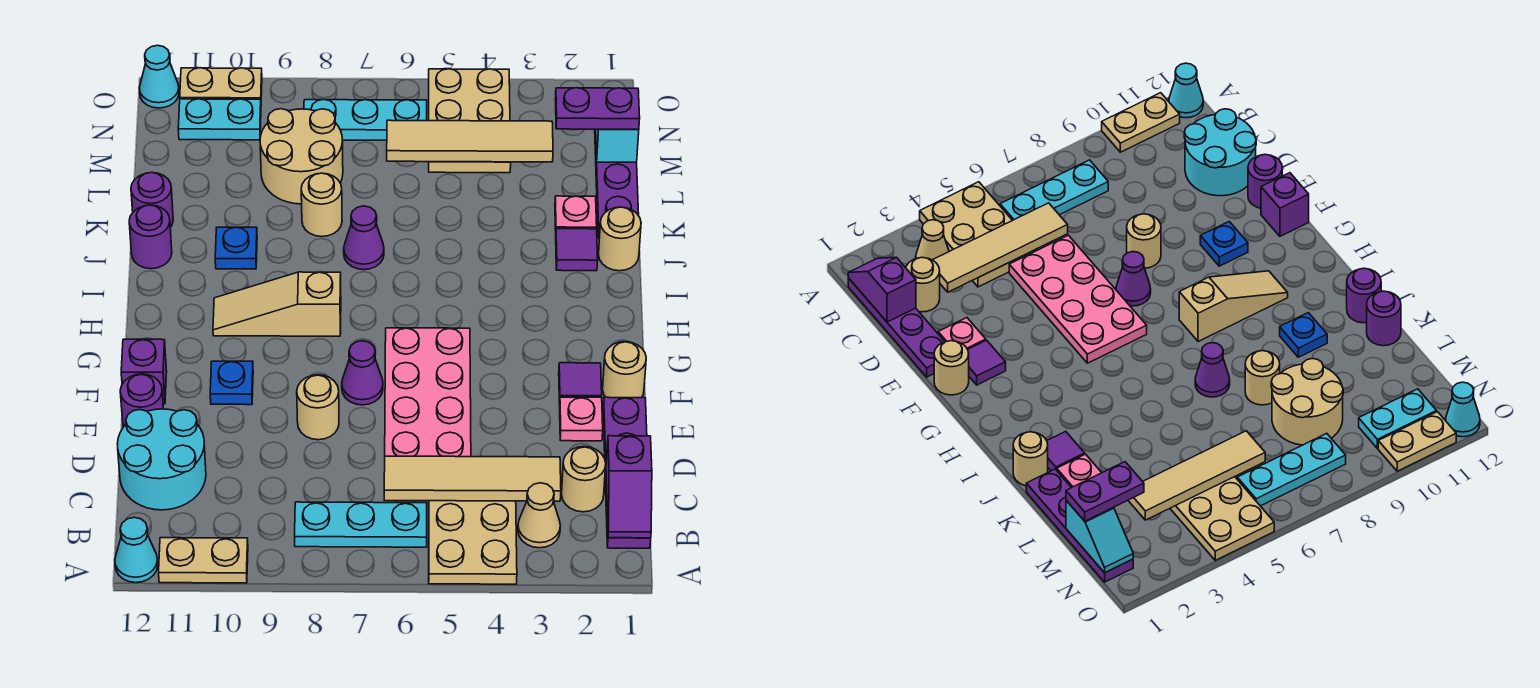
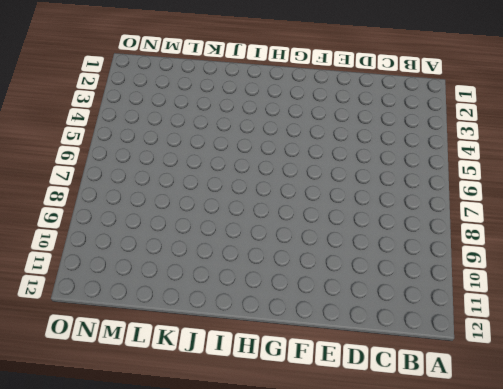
none -> tan 2x3 plate [429,501,517,584]
none -> tan 1x2 plate [159,538,248,583]
none -> cyan 1x1 cone [115,517,158,583]
none -> purple 1x4 plate [603,397,651,548]

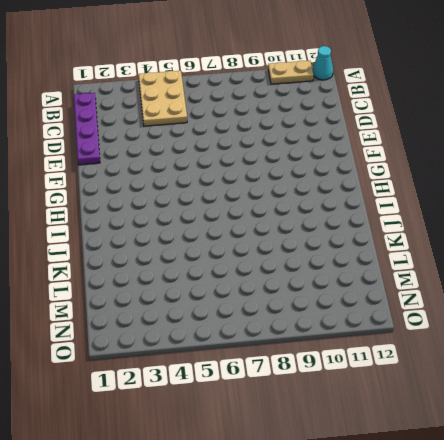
none -> tan 1x1 cone [518,483,560,548]
none -> cyan 1x3 plate [295,502,427,547]
none -> tan 1x1 round brick [562,446,606,512]
none -> cyan 2x2 round brick [117,409,206,510]

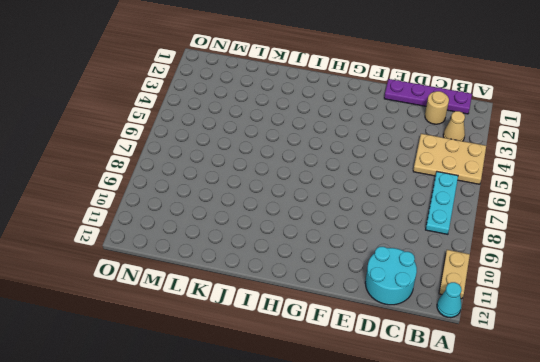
none -> pink 2x4 plate [385,328,471,457]
none -> pink 1x1 plate [560,397,603,441]
none -> tan 1x1 round brick [297,375,339,440]
none -> purple 1x1 round brick [120,374,163,427]

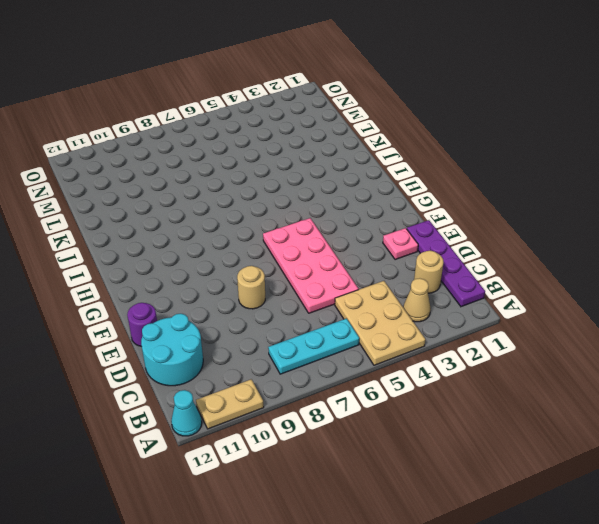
none -> tan 1x1 round brick [603,342,646,398]
none -> purple 1x1 tile [559,363,602,404]
none -> purple 1x1 cone [342,341,383,405]
none -> blue 1x1 plate [210,361,253,405]

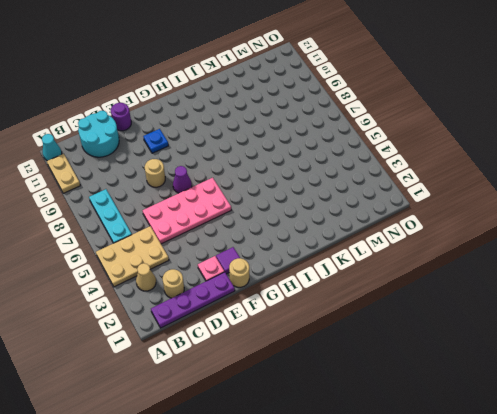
none -> purple 1x1 brick [121,339,167,404]
none -> tan 1x3 slope [213,272,341,336]
none -> tan 1x1 round brick [599,207,641,271]
none -> purple 1x1 tile [556,229,598,271]

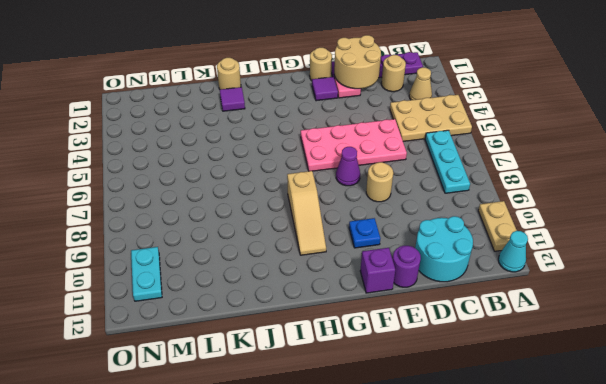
tan 2x2 round brick [334,35,381,89] -> tan 2x2 round brick moved to [260,109,343,204]
none -> purple 1x1 cone [344,206,384,270]
none -> blue 1x1 plate [215,227,257,269]
none -> purple 1x1 round brick [129,205,172,269]
none -> purple 1x4 plate [595,129,639,238]

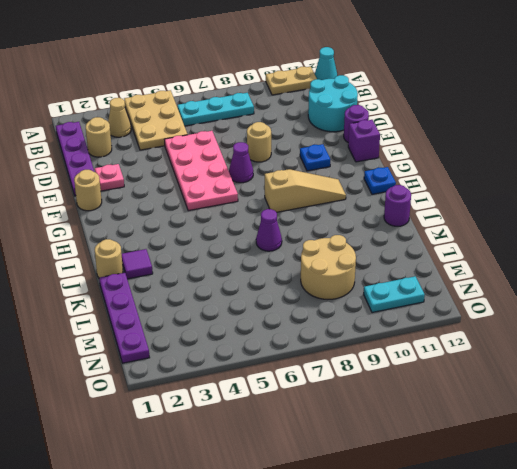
blue 1x1 plate [364,167,396,194] -> blue 1x1 plate moved to [215,227,257,269]
none -> purple 1x1 tile [559,363,602,404]
none -> pink 1x1 plate [555,196,597,230]
none -> tan 1x1 round brick [301,173,342,237]
none -> purple 1x1 round brick [131,172,173,227]

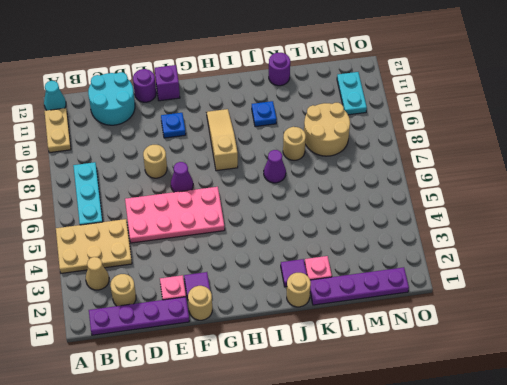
none -> purple 1x1 round brick [129,205,172,269]
none -> tan 2x3 plate [429,69,511,173]
none -> cyan 1x3 plate [304,99,427,140]
none -> tan 1x2 plate [180,68,262,99]

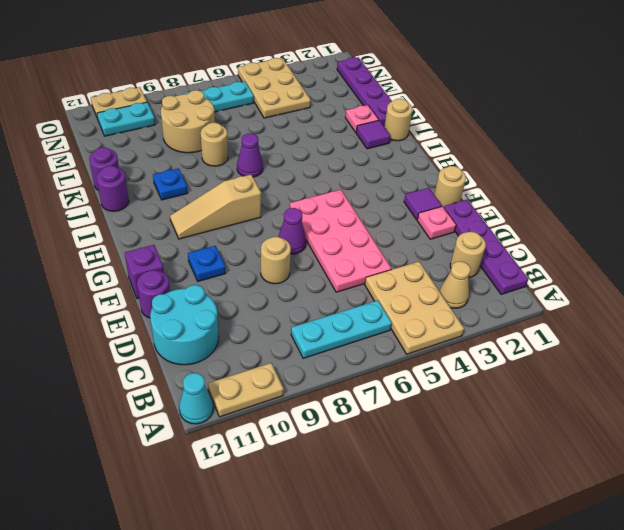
none -> cyan 1x1 cone [139,45,179,108]
none -> purple 1x2 slope [606,436,652,538]
none -> tan 1x4 tile [384,456,561,501]
none -> cyan 1x2 slope [596,129,639,162]

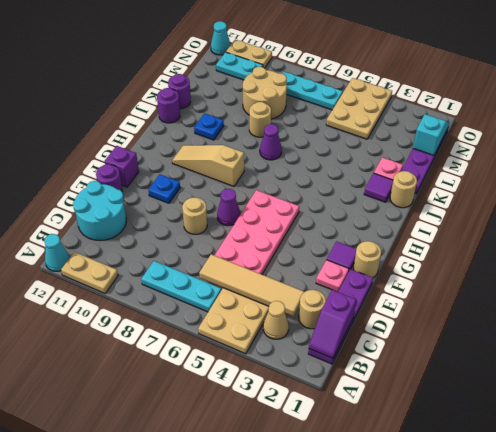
none -> tan 1x4 tile [387,120,553,162]
none -> purple 1x2 plate [555,88,640,129]

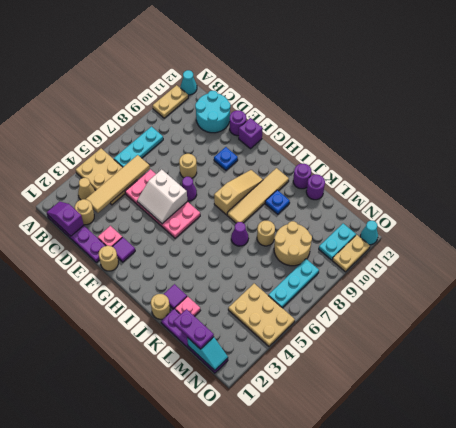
white 2x2 slope [137,169,187,224] -> none
tan 1x4 tile [227,168,289,223] -> tan 1x4 tile moved to [387,120,553,162]
purple 1x2 plate [173,309,214,349] -> purple 1x2 plate turned to [555,88,640,129]

